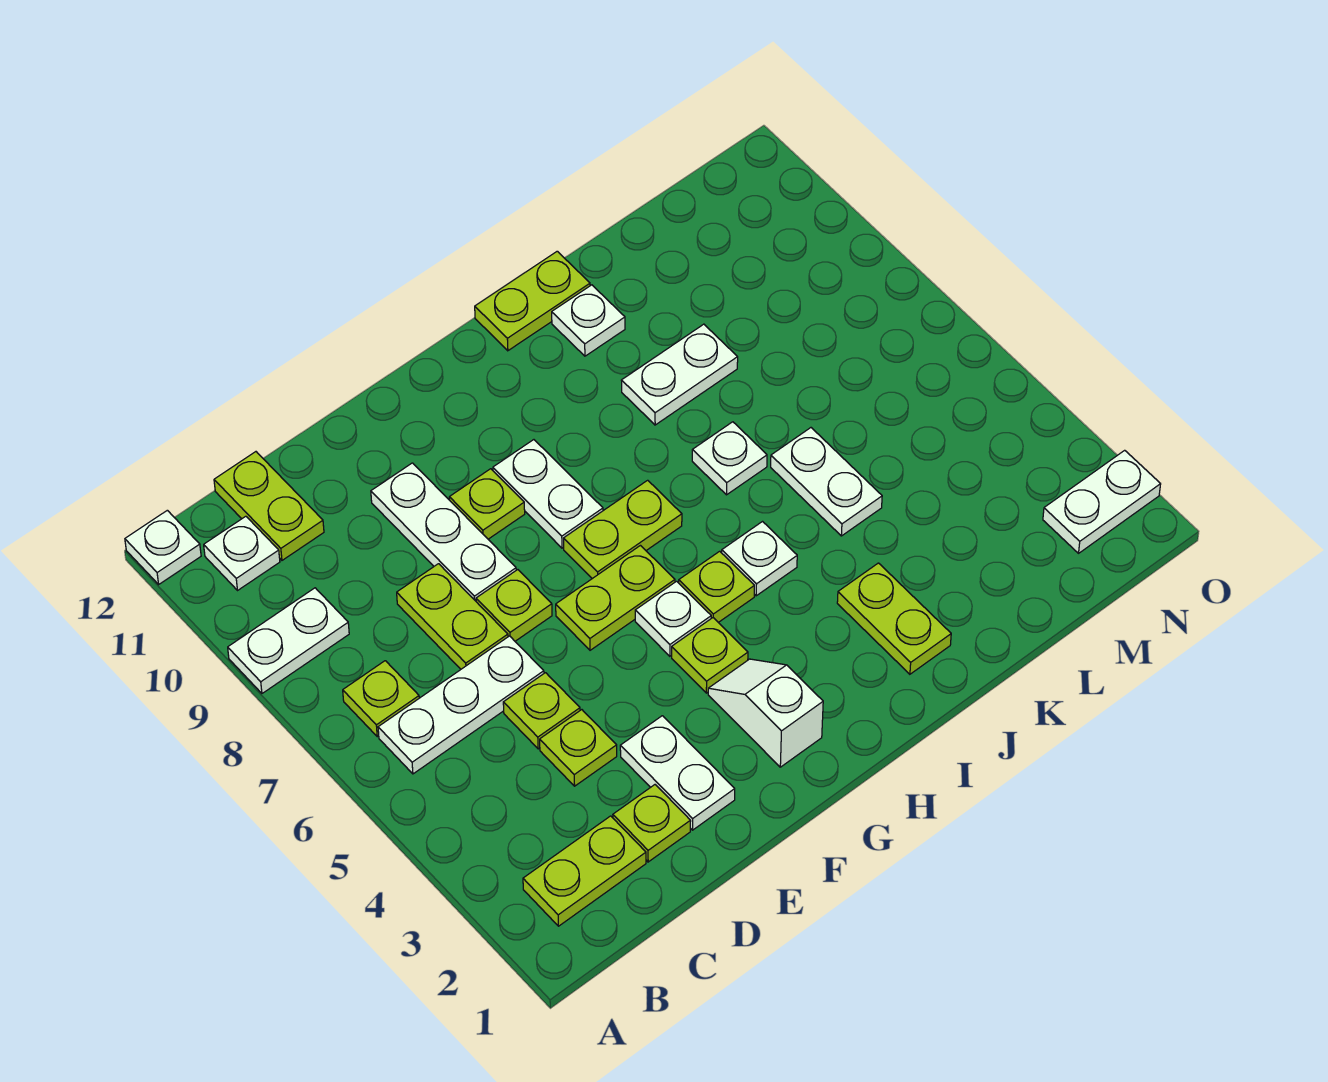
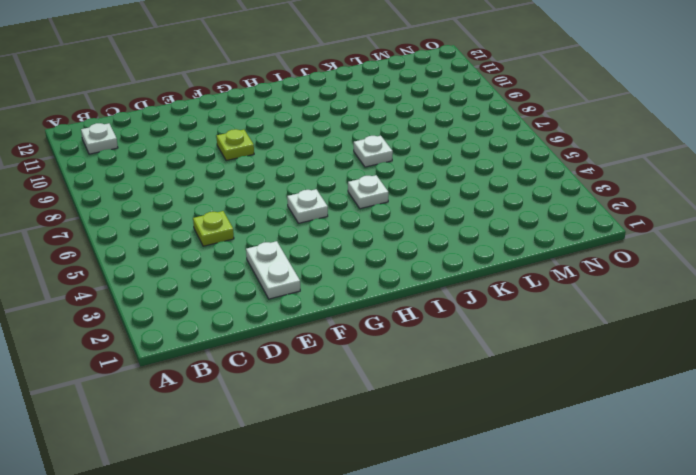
none -> white 1x2 plate [228,588,349,693]
none -> white 1x1 plate [125,510,201,584]
none -> lime 1x2 plate [523,816,646,926]
none -> white 1x3 plate [378,636,544,774]

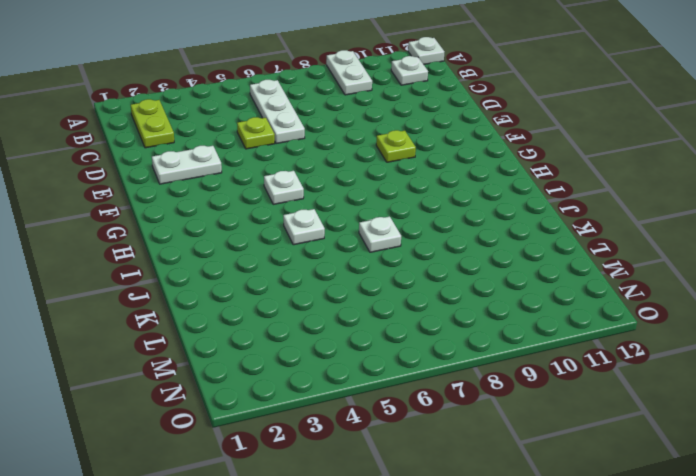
none -> lime 1x1 plate [343,661,419,737]
none -> lime 1x2 plate [214,452,324,560]
none -> lime 1x1 plate [613,785,691,862]
none -> lime 1x1 plate [540,710,617,786]

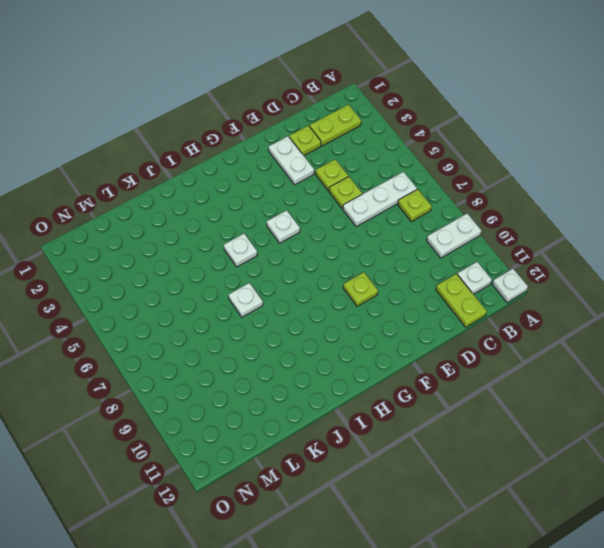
none -> lime 1x2 plate [397,564,508,669]
none -> lime 1x1 plate [476,570,552,641]
none -> white 1x3 plate [371,463,516,601]
none -> lime 1x2 plate [556,546,675,650]

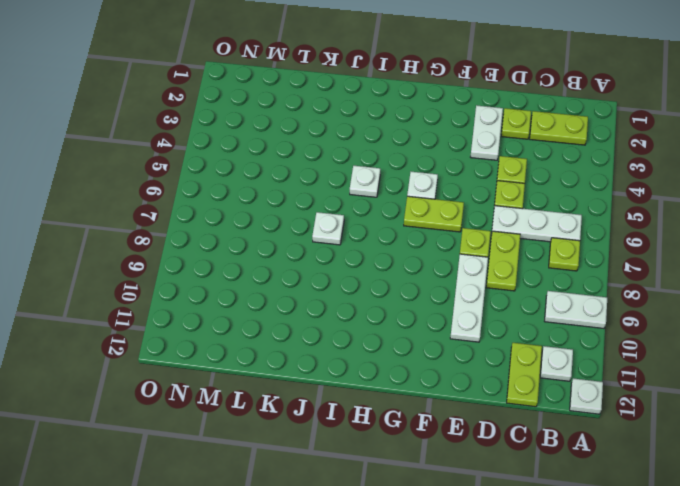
none -> lime 1x1 plate [449,469,525,539]
none -> white 1x2 slope [708,659,823,767]
none -> lime 1x1 plate [672,618,748,693]
none -> lime 1x2 plate [564,480,682,579]

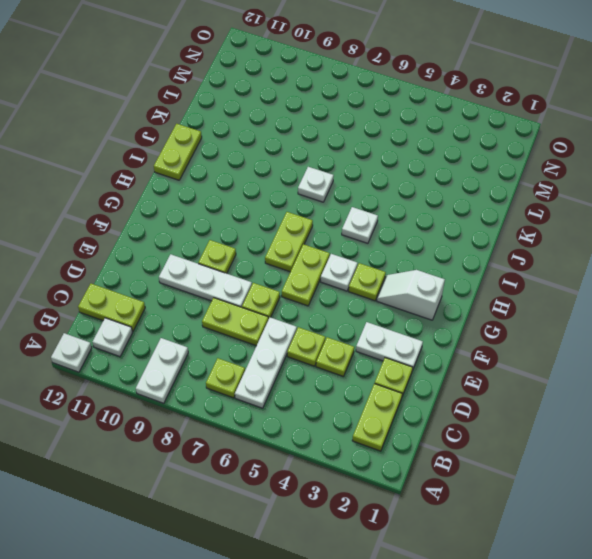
none -> white 1x2 plate [493,440,603,548]
none -> lime 1x1 plate [679,551,754,622]
none -> lime 1x2 plate [837,563,951,674]
none -> white 1x2 plate [621,324,738,425]

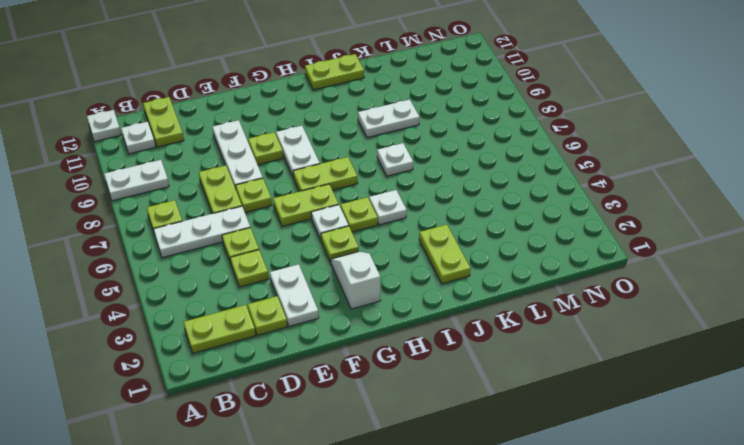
none -> white 1x1 plate [552,285,625,356]
none -> white 1x2 plate [771,428,882,536]
none -> white 1x2 plate [1043,450,1161,553]

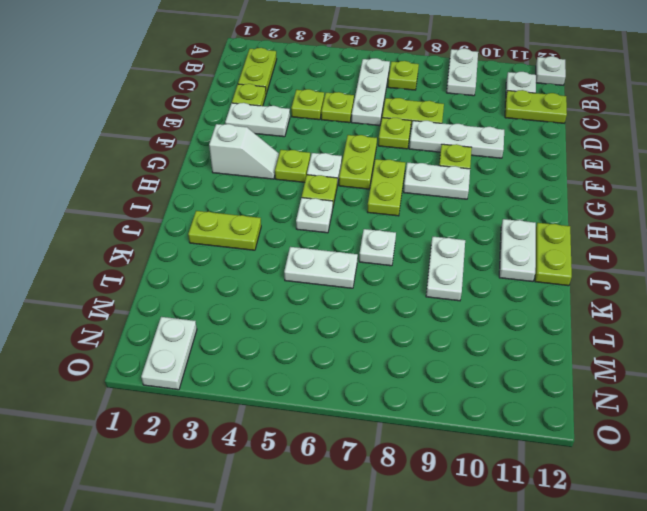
white 1x2 plate [499,219,536,282] -> white 1x1 plate [552,285,625,356]

